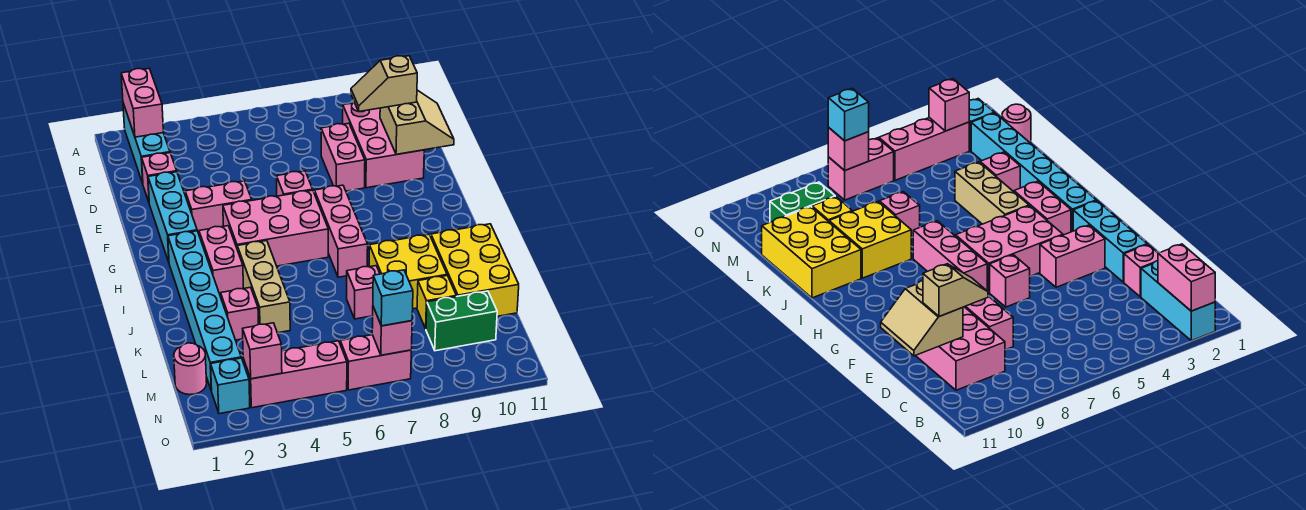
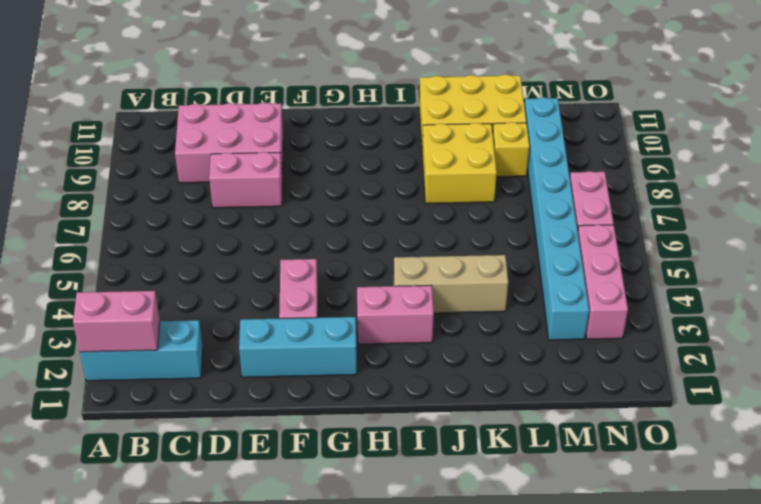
cyan 1x8 brick [524,97,589,340] -> green 1x2 brick [426,291,497,351]
none -> pink 1x1 brick [142,153,177,202]
none -> pink 1x1 brick [277,171,313,196]
none -> pink 2x3 brick [223,190,328,266]

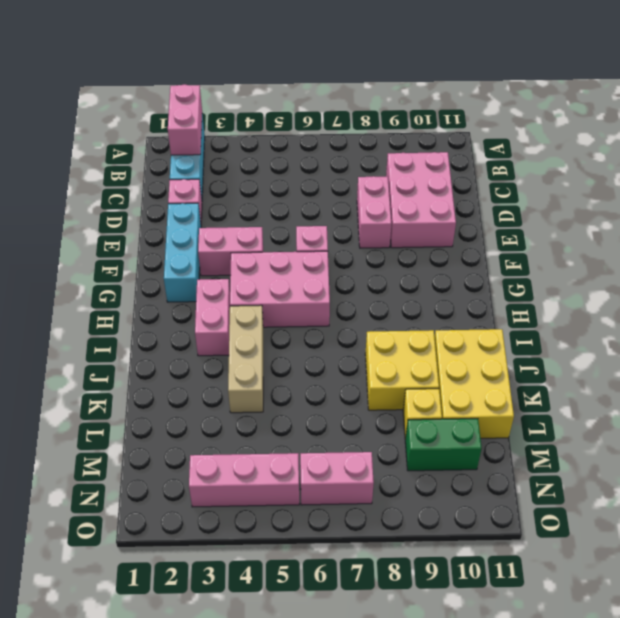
none -> pink 1x3 brick [314,185,368,277]
none -> cyan 1x6 brick [168,231,241,391]
none -> pink 1x1 brick [221,287,258,340]

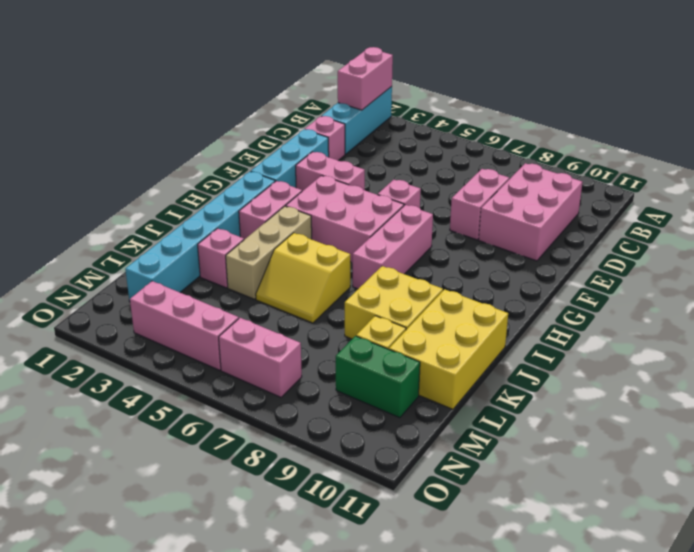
yellow 2x2 slope [256,233,350,323] -> none
none -> pink 1x1 brick [347,266,380,319]
none -> pink 1x1 round brick [174,343,207,395]
none -> cyan 1x1 brick [211,358,250,414]

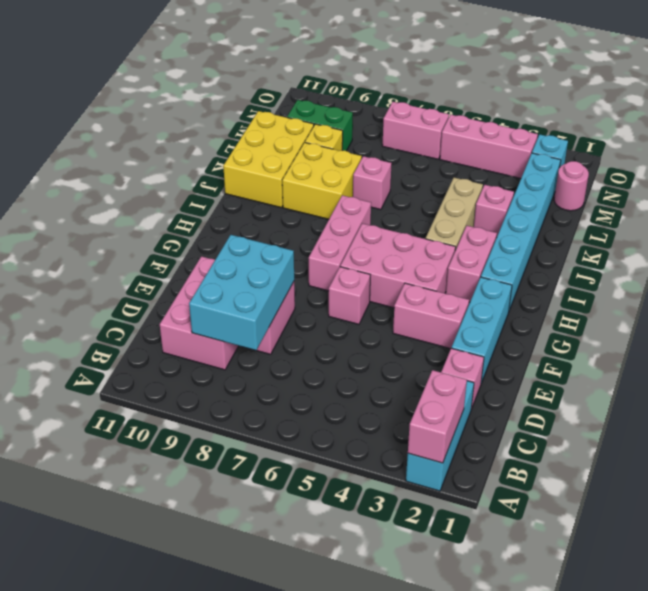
cyan 2x3 brick [189,235,294,350] -> none
none -> tan 2x2 slope [380,90,454,154]
none -> pink 1x1 brick [243,323,282,379]
none -> pink 1x1 brick [372,307,412,355]

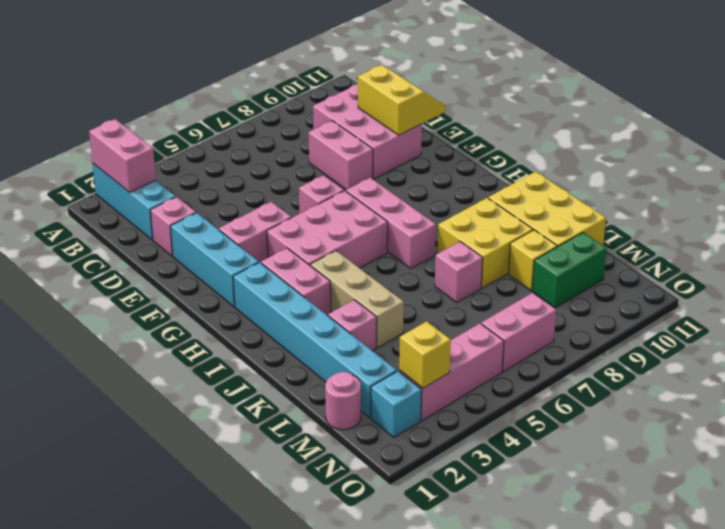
yellow 2x2 slope [358,65,446,135] -> tan 2x2 slope [380,90,454,154]
yellow 1x1 brick [399,321,451,388] -> pink 1x1 brick [243,323,282,379]
none -> pink 1x1 brick [372,307,412,355]
none -> tan 1x2 slope [351,56,417,112]
none -> cyan 1x1 brick [373,270,413,326]

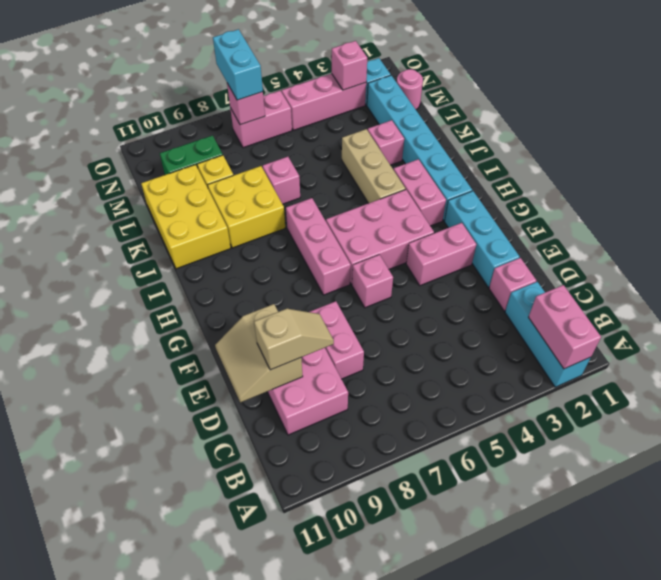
cyan 1x2 brick [213,29,263,100] -> cyan 1x1 brick [373,270,413,326]

